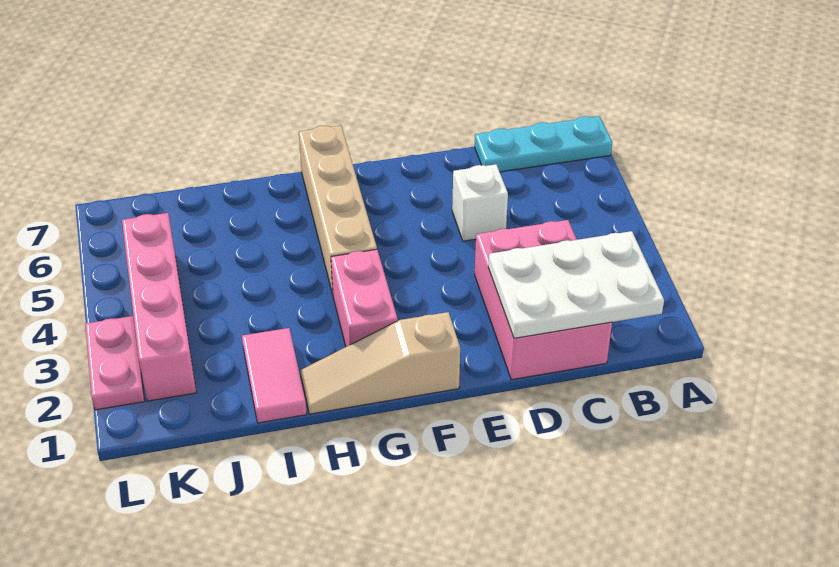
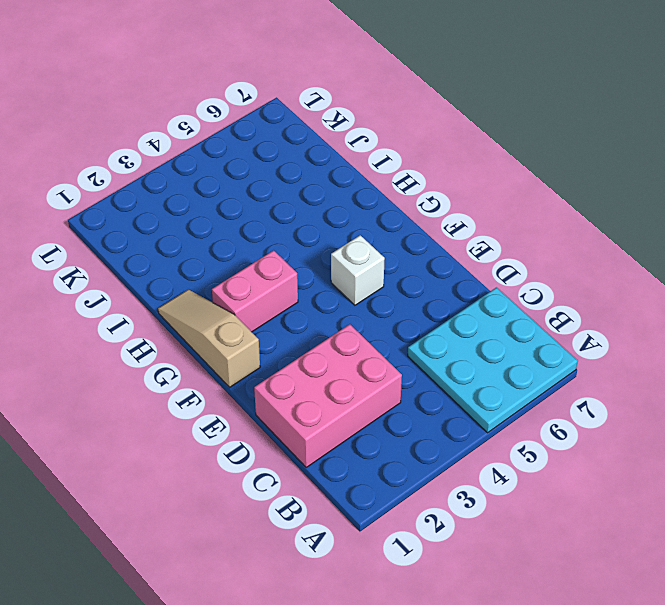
cyan 3x3 plate [408,288,578,433] -> cyan 1x3 plate [475,116,612,172]
white 1x1 brick [331,235,385,305] -> white 1x1 brick moved to [452,164,508,241]
none -> tan 1x4 brick [299,126,377,294]
none -> pink 1x2 tile [242,328,307,423]

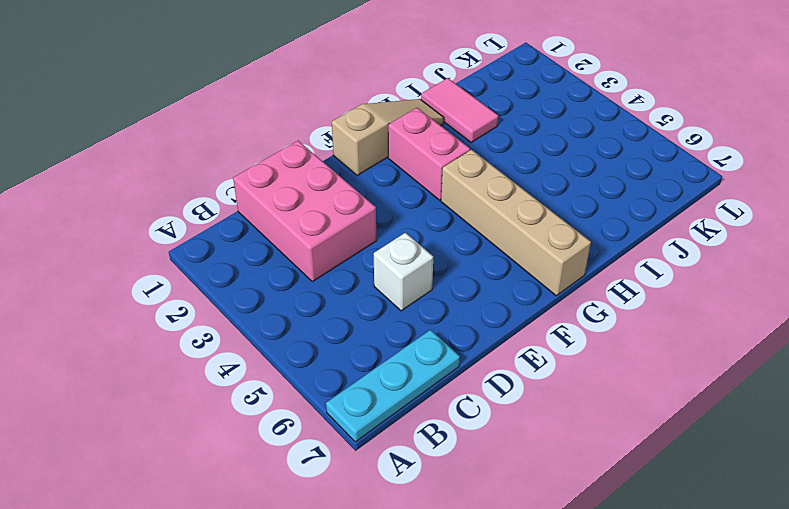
none -> pink 1x4 brick [122,213,196,401]
none -> pink 1x2 plate [85,316,144,410]

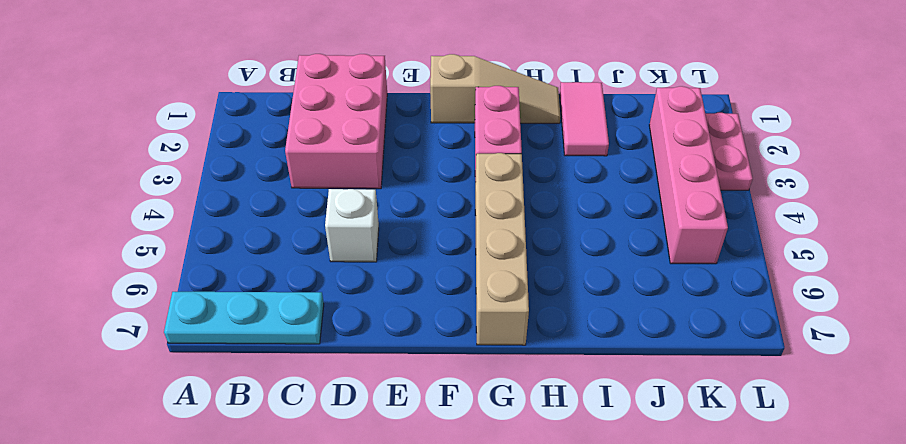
none -> white 2x3 plate [488,231,664,338]

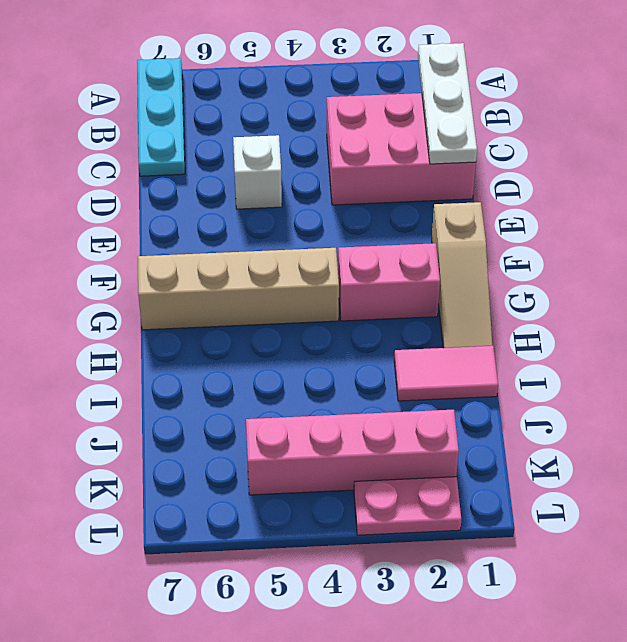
white 1x3 plate [418,43,477,164] -> white 2x3 plate [488,231,664,338]

